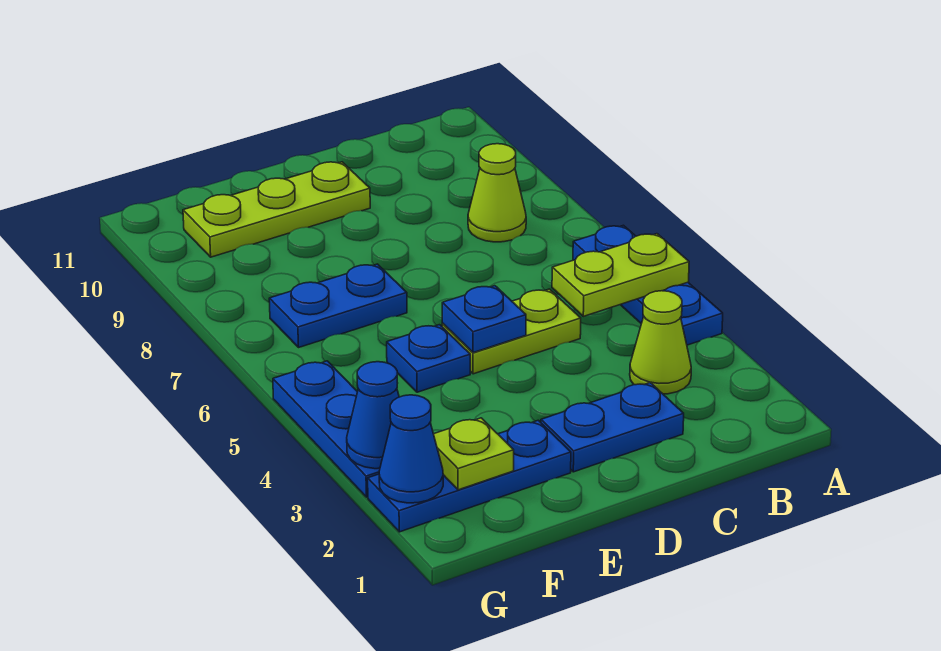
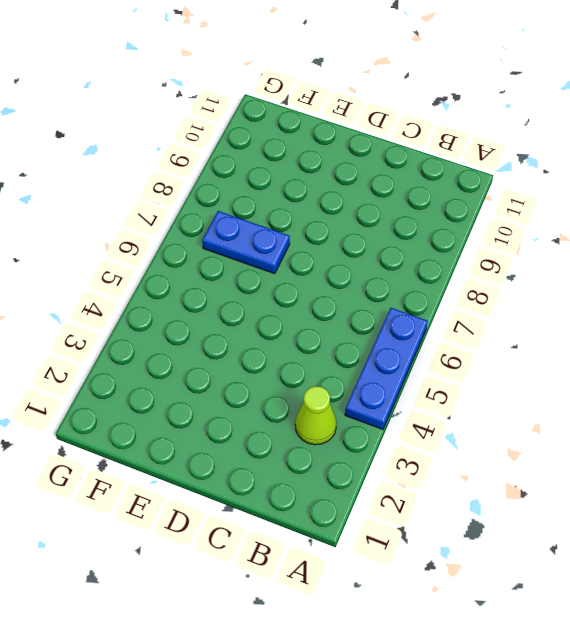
none -> lime 1x1 cone [468,144,526,242]
none -> blue 1x2 plate [541,383,684,472]
none -> lime 1x2 plate [442,289,581,374]

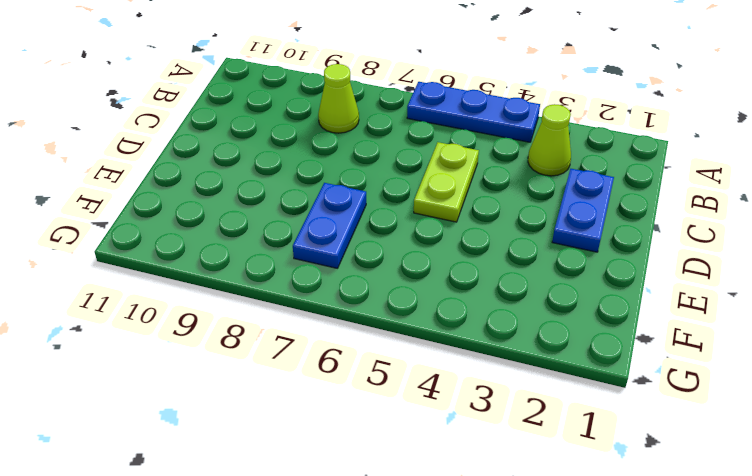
none -> lime 1x3 plate [183,162,370,257]
none -> blue 1x3 plate [368,420,571,532]
none -> blue 1x1 plate [387,325,470,392]

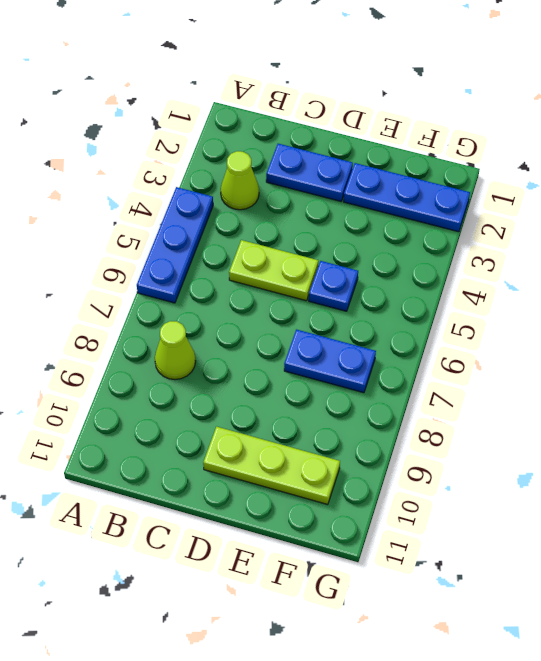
none -> blue 1x3 plate [273,361,380,497]
none -> lime 1x2 plate [552,234,689,316]
none -> blue 1x1 plate [442,286,526,353]

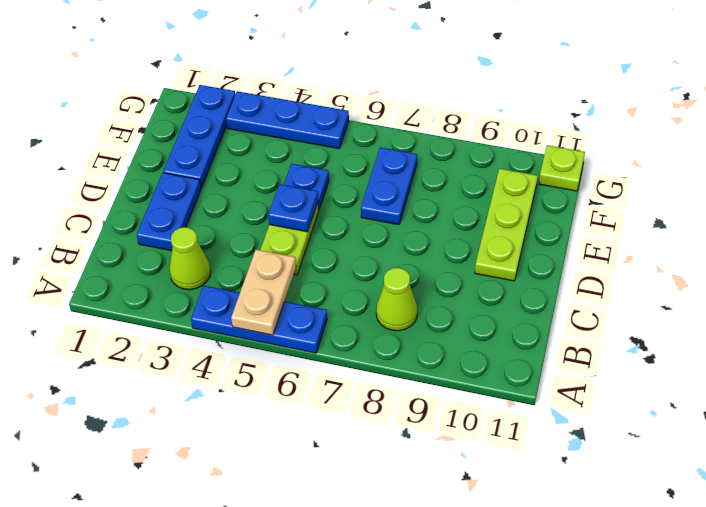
tan 1x2 plate [231,250,296,335] -> lime 1x2 plate [552,234,689,316]
lime 1x1 plate [539,145,585,191] -> lime 1x1 plate moved to [434,418,514,490]
none -> blue 1x1 cone [379,395,443,503]
none -> blue 1x1 cone [347,362,399,469]

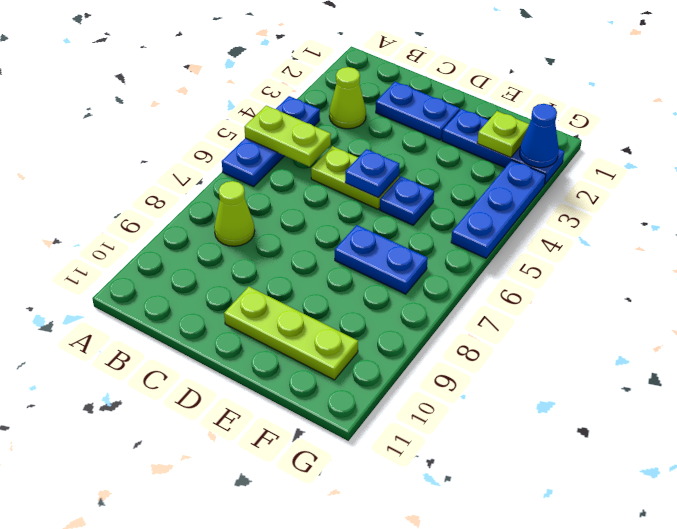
none -> blue 1x1 cone [347,362,399,469]

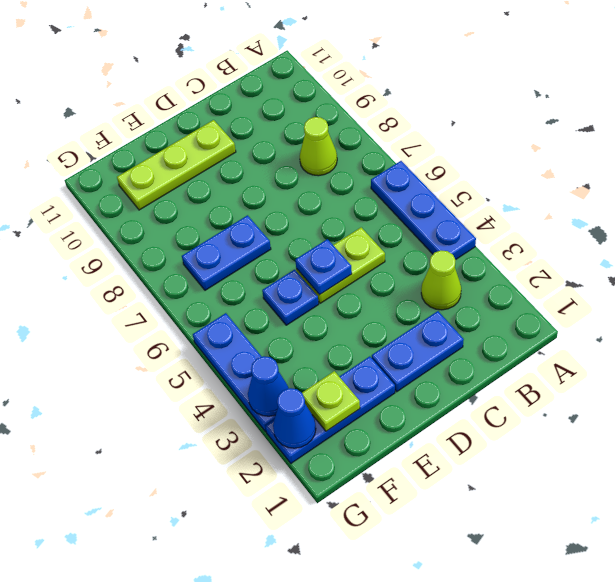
none -> lime 1x2 plate [552,234,689,316]

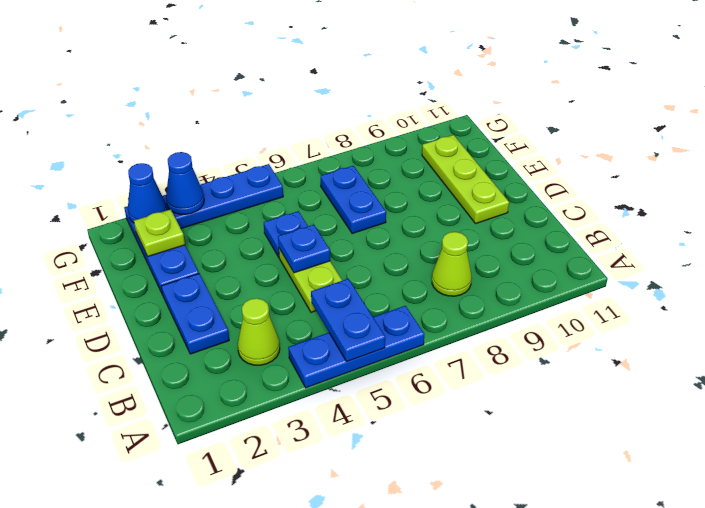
blue 1x2 plate [311,279,385,362] -> lime 1x2 plate [552,234,689,316]

